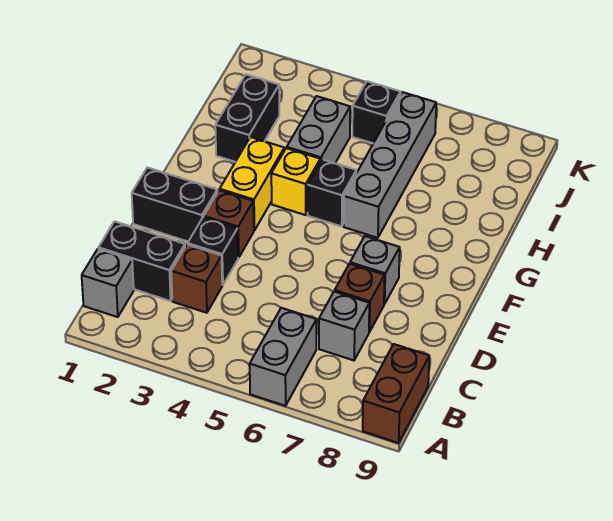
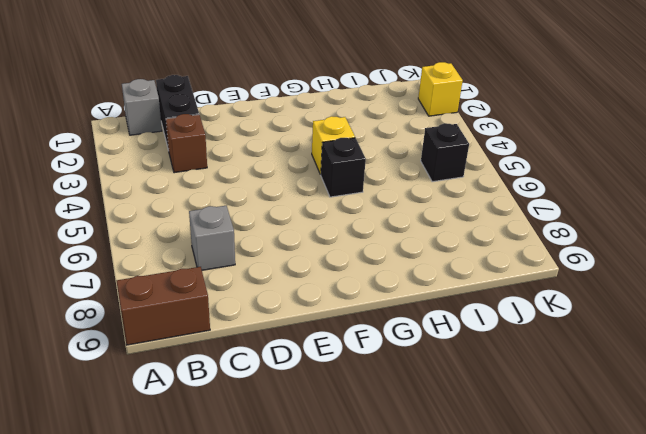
yellow 1x1 brick [418,62,463,116] -> none
none -> grey 1x2 brick [250,308,317,406]
none -> black 1x1 brick [188,217,238,285]
none -> brown 1x1 brick [335,264,385,332]

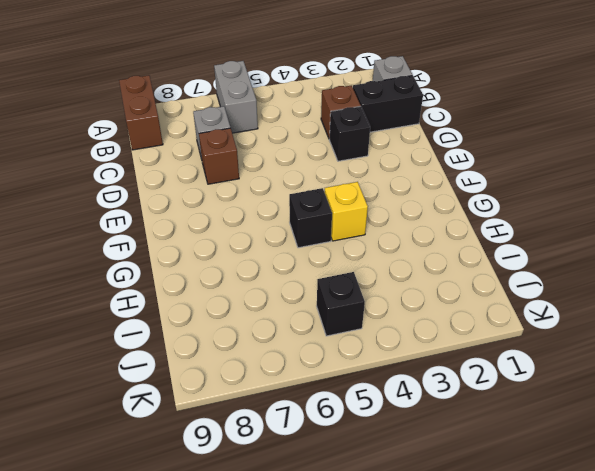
none -> black 1x2 brick [132,168,217,241]
none -> brown 1x1 brick [204,190,254,258]
none -> grey 1x1 brick [350,236,400,304]

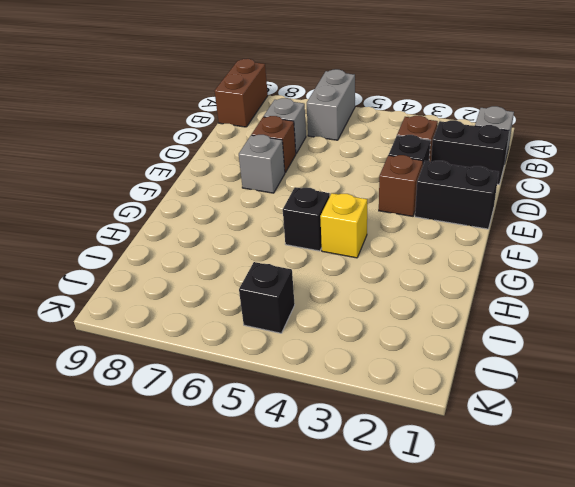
none -> yellow 1x2 brick [220,137,284,231]
none -> grey 1x4 brick [344,92,436,238]
none -> black 1x2 brick [215,75,279,162]

